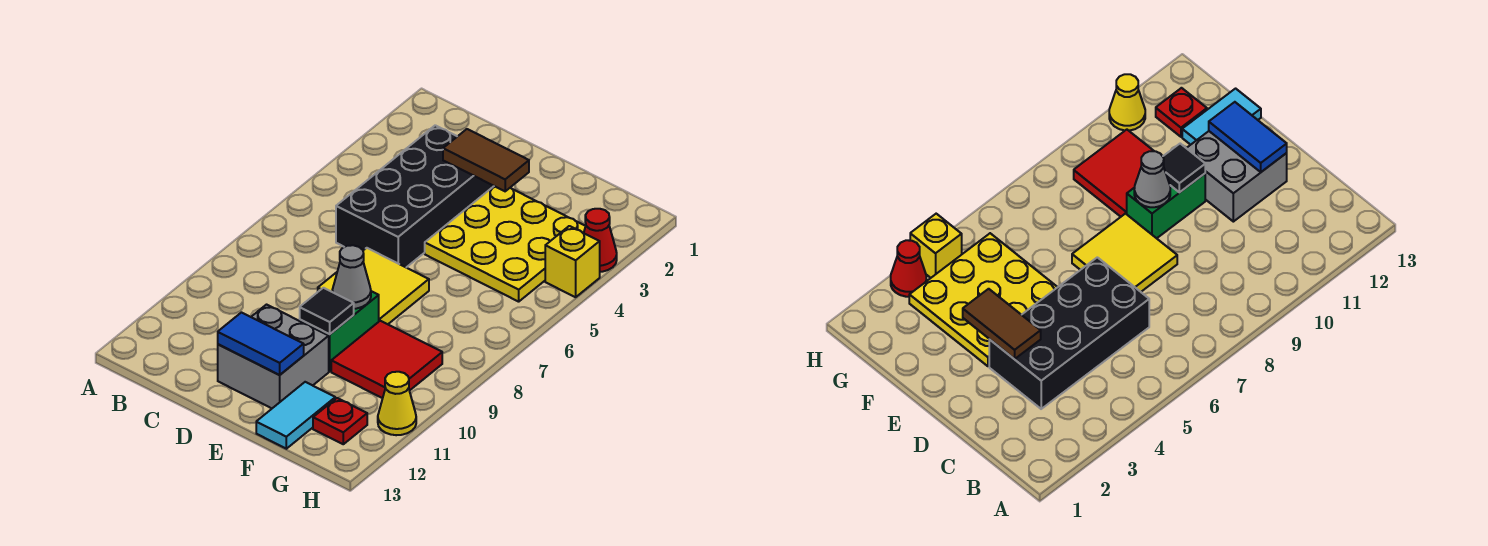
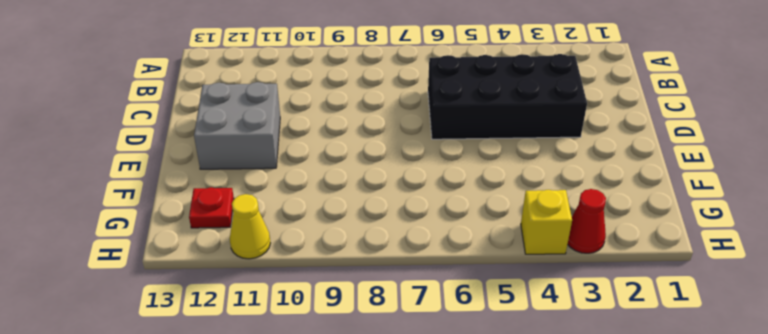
none -> yellow 2x2 tile [318,248,429,324]
none -> yellow 3x3 plate [425,186,585,302]
none -> green 1x2 brick [300,291,379,371]

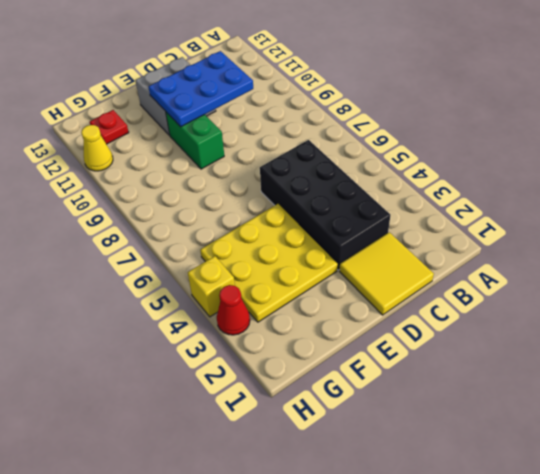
yellow 2x2 tile [339,232,434,315] -> yellow 2x2 tile moved to [318,248,429,324]
blue 2x3 plate [149,51,253,127] -> black 1x1 tile [300,288,354,334]
none -> red 2x2 tile [331,321,442,398]
none -> cyan 1x2 tile [256,382,335,449]
none -> brown 1x2 tile [443,129,529,191]

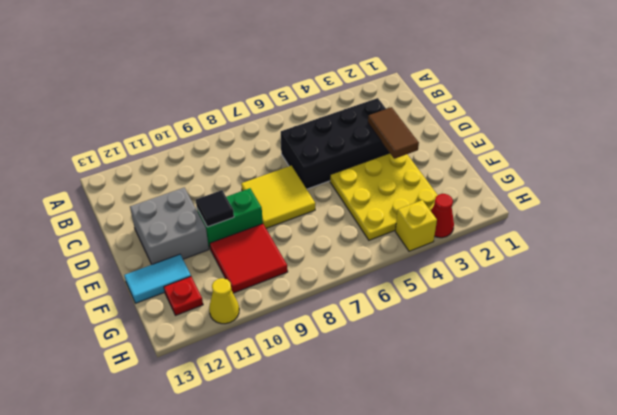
none -> blue 1x2 tile [218,313,304,375]
none -> grey 1x1 cone [332,245,371,309]

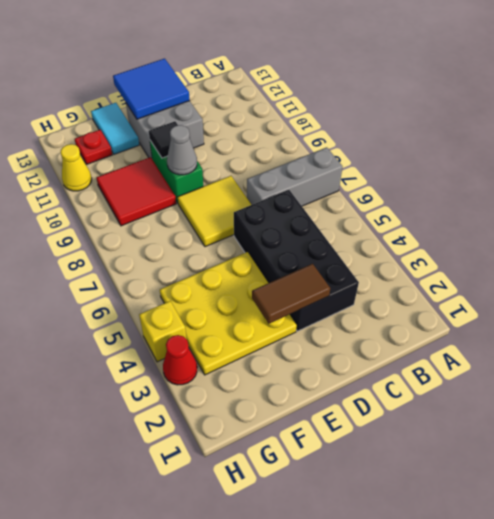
grey 1x3 brick [247,147,342,206] -> none
blue 2x2 tile [113,59,190,119] -> blue 1x2 tile [218,313,304,375]

